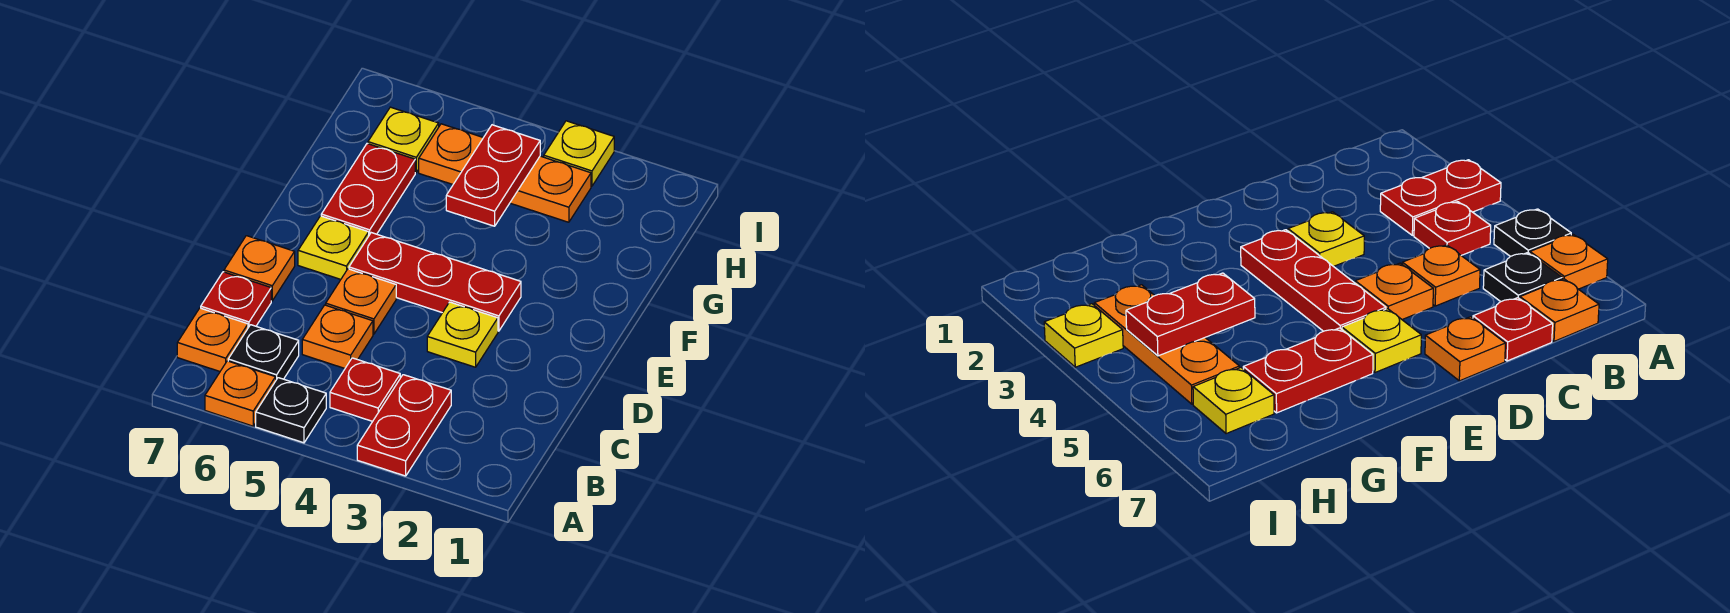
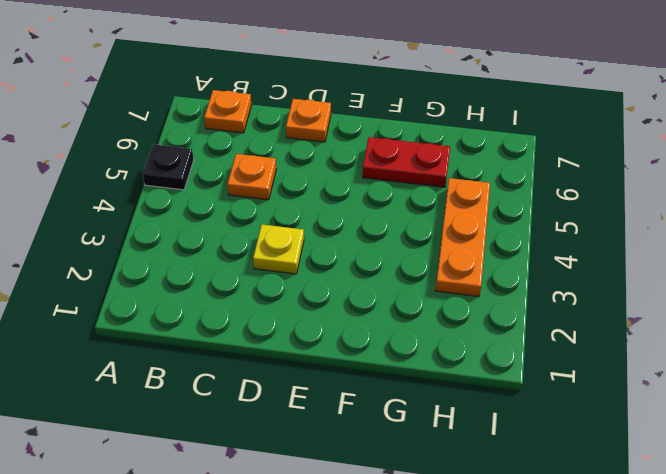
none -> red 1x2 plate [357,375,451,476]
none -> orange 1x1 plate [205,361,276,426]
none -> red 1x1 plate [330,358,400,421]

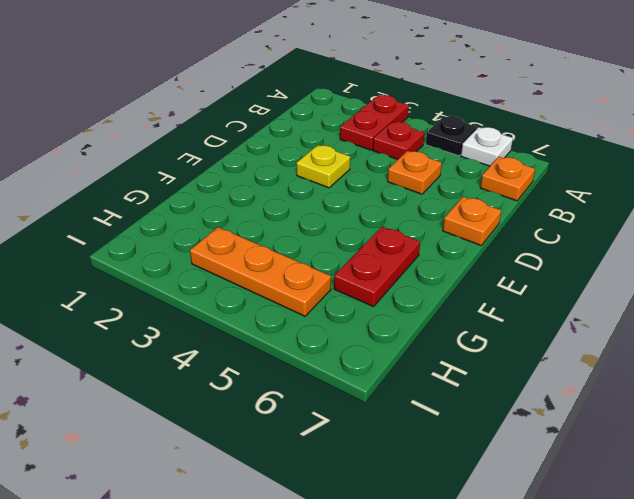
white 1x1 plate [461,127,513,166] -> orange 1x1 plate [205,361,276,426]
none -> black 1x1 plate [228,325,299,380]
none -> red 1x1 plate [201,272,271,328]
none -> orange 1x1 plate [326,269,396,334]

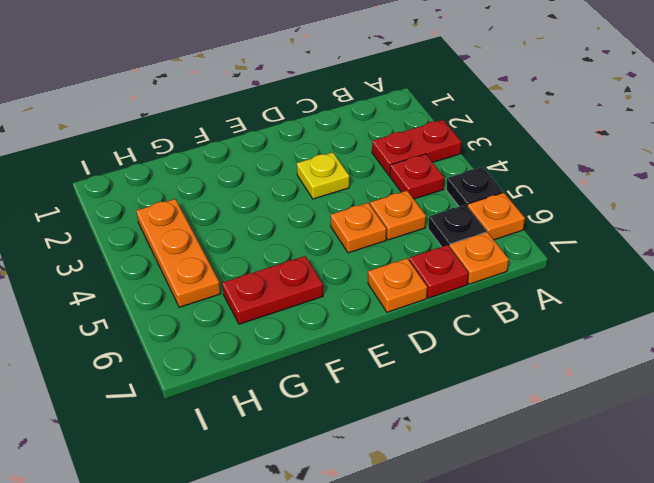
none -> red 1x3 plate [349,233,521,331]
none -> yellow 1x1 plate [298,216,369,279]
none -> yellow 1x1 plate [368,107,439,172]

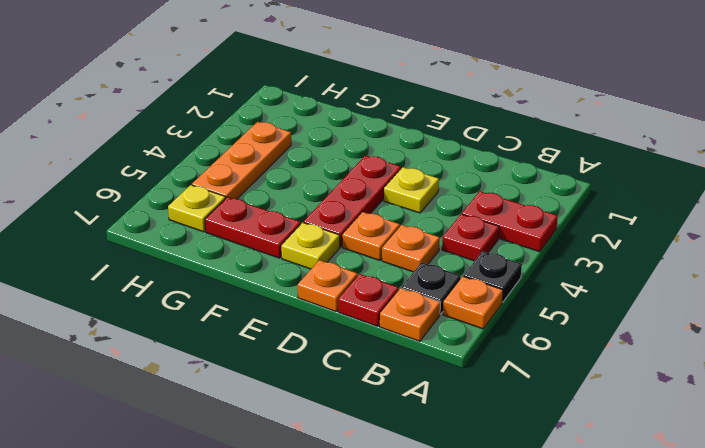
none -> yellow 1x1 plate [544,121,614,186]
none -> red 1x2 plate [446,125,540,226]

